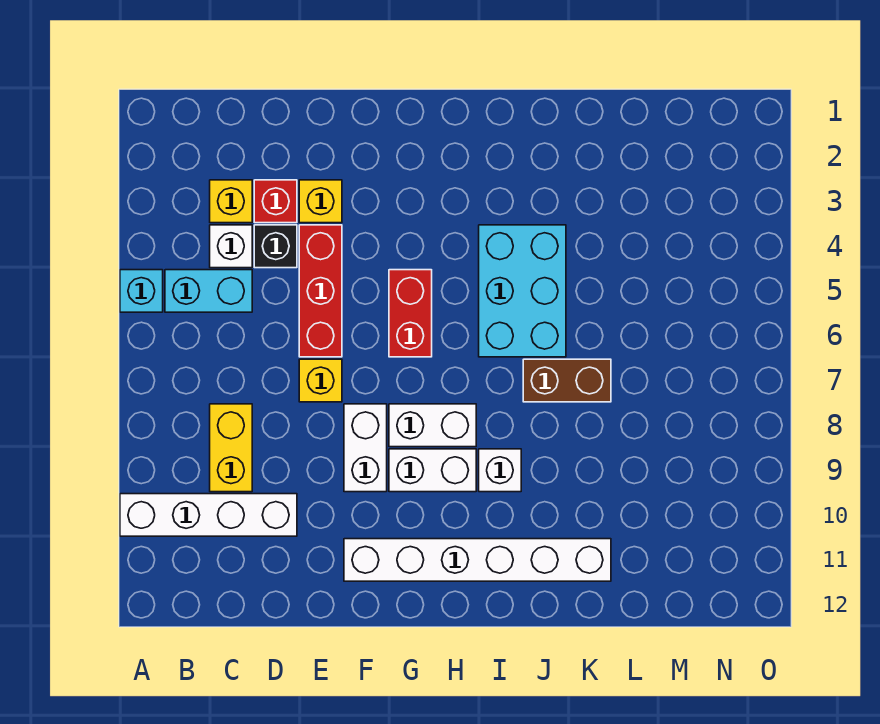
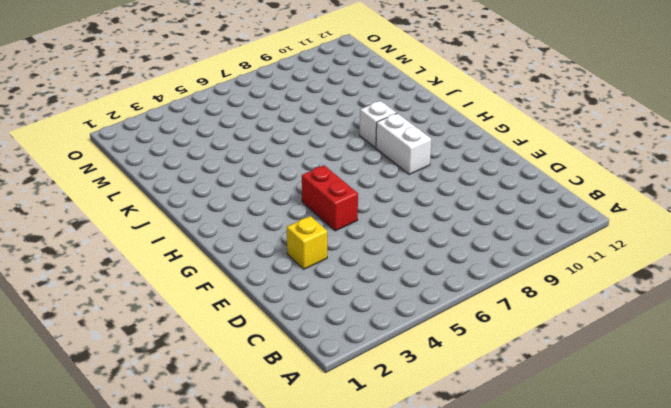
red 1x2 brick [302,165,358,231] -> red 1x2 brick turned to [389,270,432,357]
none -> cyan 1x1 brick [120,270,163,312]
none -> white 1x4 brick [120,494,297,536]
none -> cyan 1x2 brick [165,270,252,312]

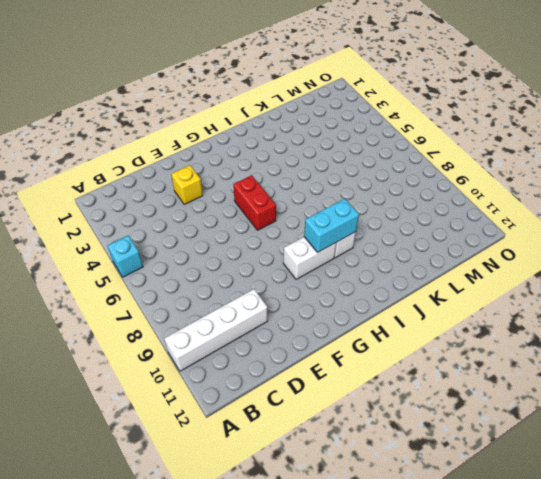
cyan 1x2 brick [304,199,359,253] -> cyan 1x2 brick moved to [165,270,252,312]
none -> yellow 1x1 brick [210,180,252,223]
none -> white 1x1 brick [210,225,252,268]
none -> yellow 1x2 brick [210,404,252,492]

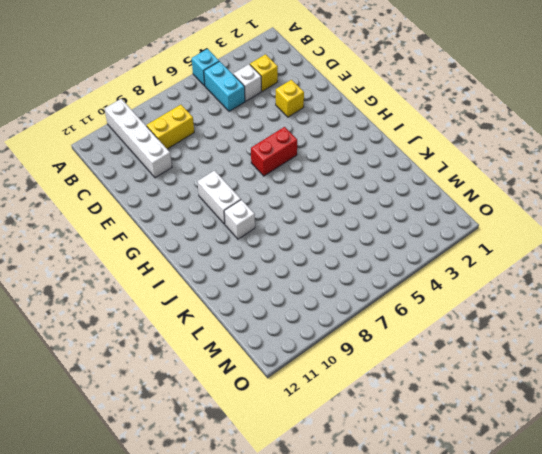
none -> red 1x1 brick [254,180,297,223]
none -> black 1x1 brick [254,225,297,268]
none -> red 1x3 brick [299,225,342,357]

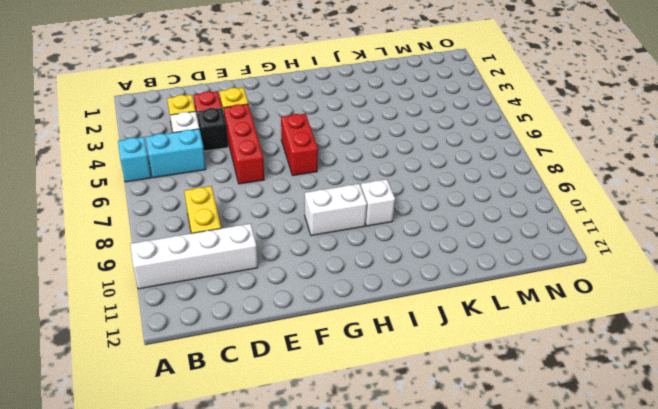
none -> yellow 1x1 brick [299,359,342,402]
none -> white 1x2 brick [344,404,387,492]
none -> white 1x6 brick [344,539,611,581]

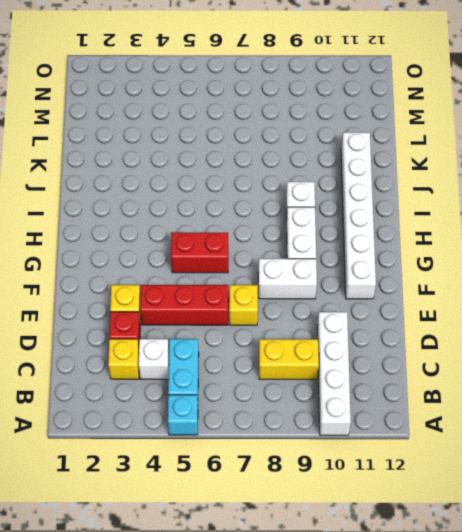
none -> black 1x1 brick [254,225,297,268]
none -> white 1x2 brick [389,404,476,447]
none -> cyan 2x3 brick [479,225,566,357]

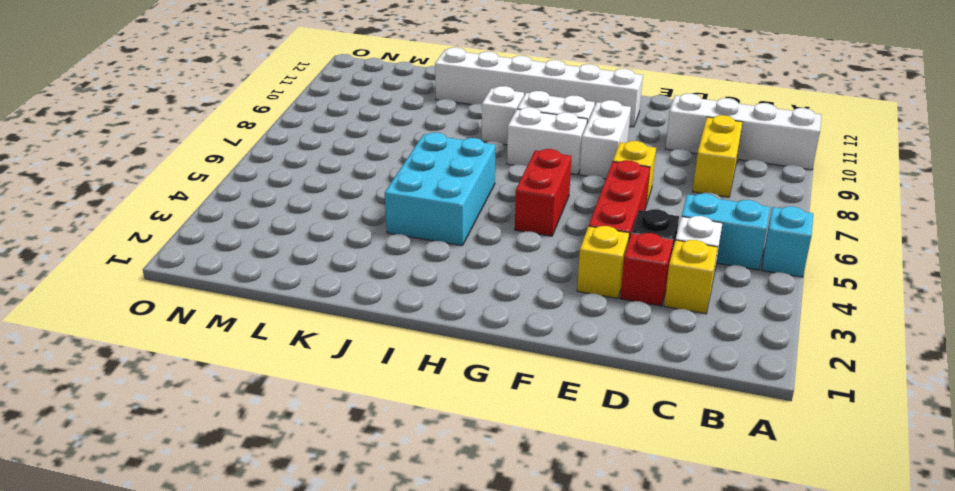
none -> brown 1x2 brick [523,359,611,402]

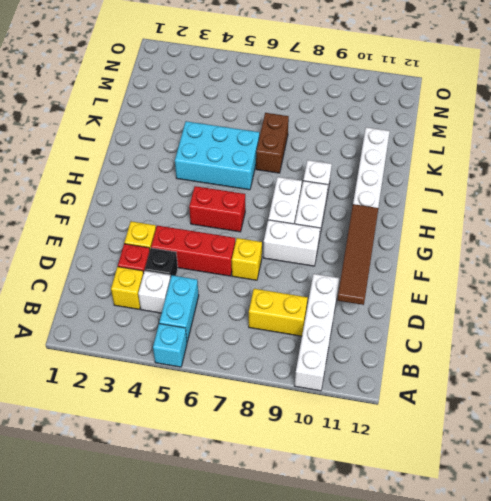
brown 1x4 tile [337,204,378,305] -> none

